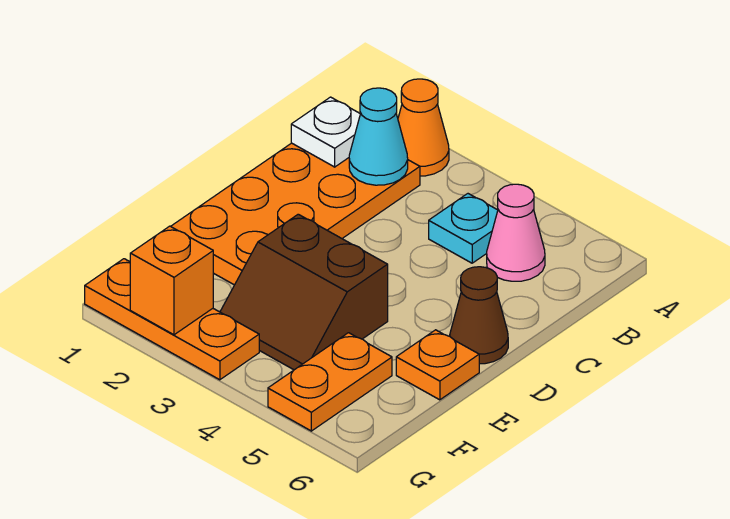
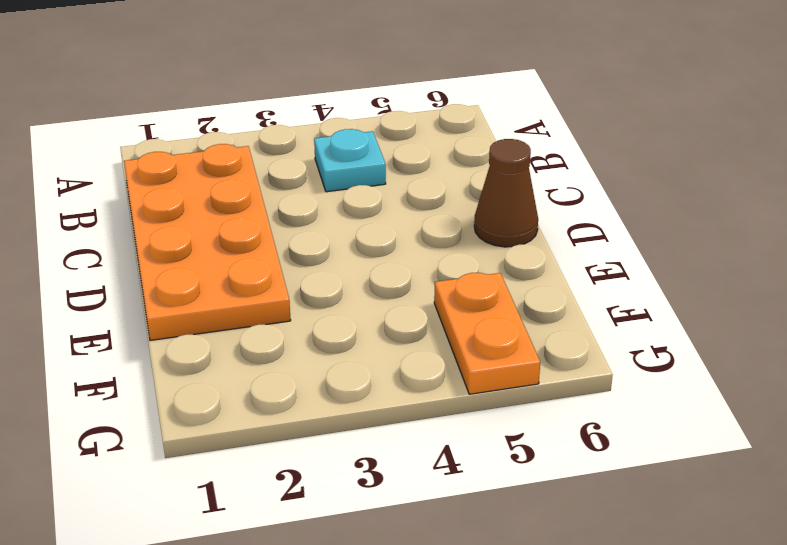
none -> orange 1x1 cone [398,79,449,176]
none -> pink 1x1 cone [487,184,545,281]
none -> brown 2x2 slope [220,214,388,370]

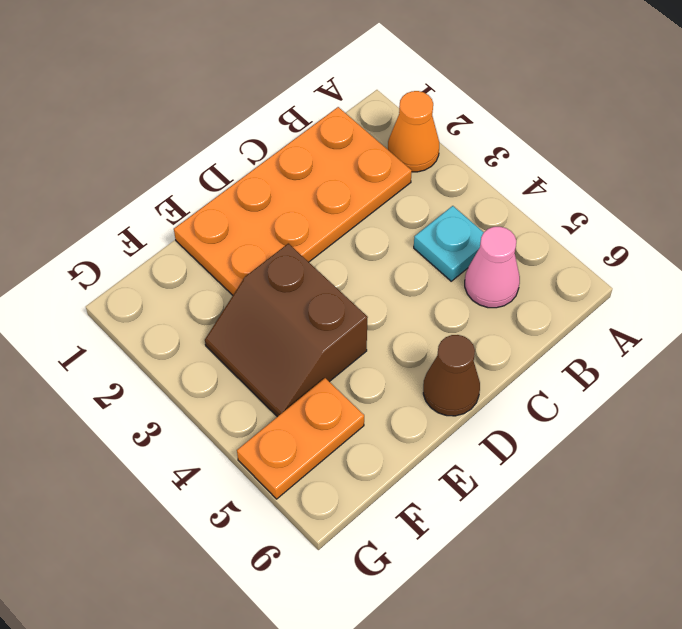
none -> orange 1x1 plate [396,330,479,400]
none -> orange 1x3 plate [85,259,259,380]
none -> white 1x1 plate [291,97,360,167]

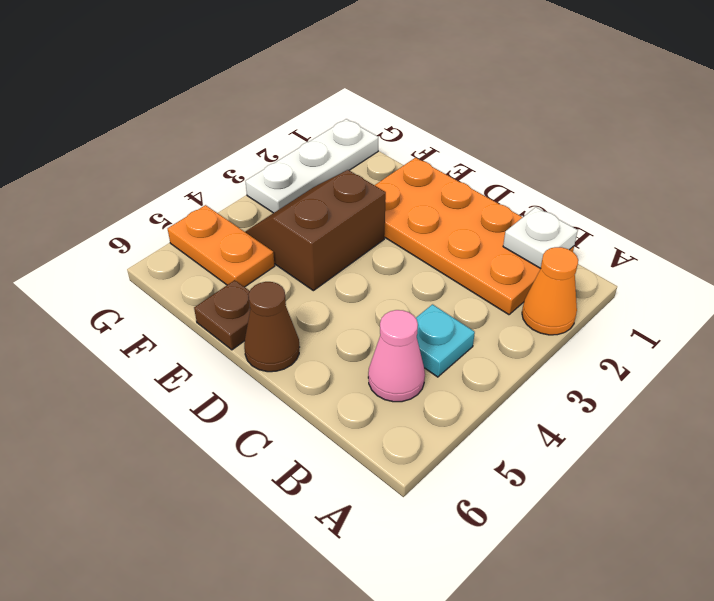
brown 1x1 plate [194,280,251,350] -> orange 1x1 plate [396,330,479,400]
white 1x3 plate [245,119,378,213] -> orange 1x3 plate [85,259,259,380]
none -> cyan 1x1 cone [349,88,408,185]
none -> orange 1x1 brick [130,226,213,335]

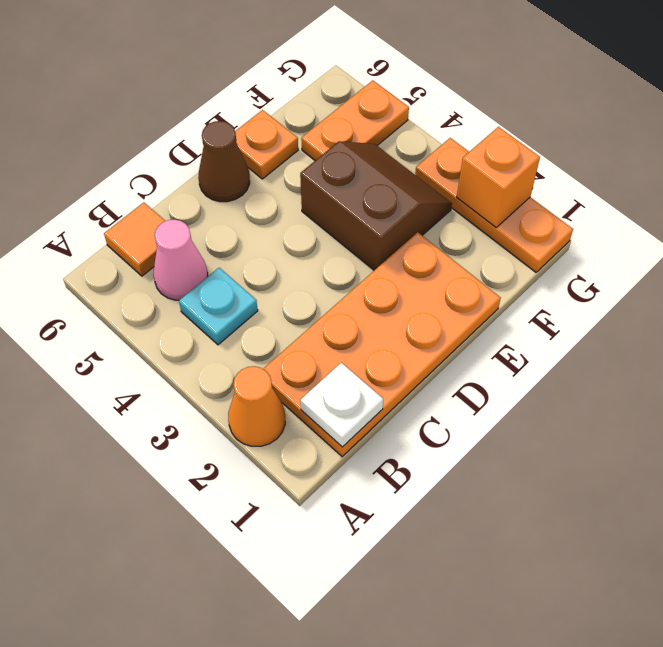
orange 1x1 tile [104,202,165,276] -> none
none -> cyan 1x1 cone [349,88,408,185]

